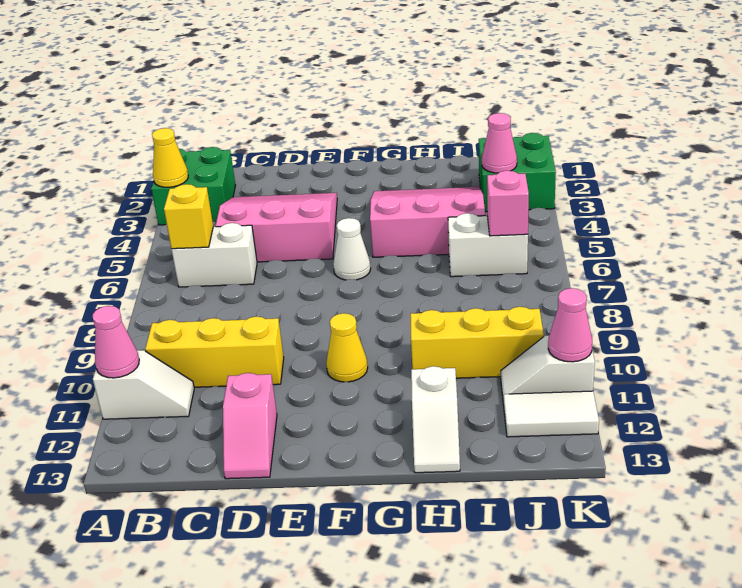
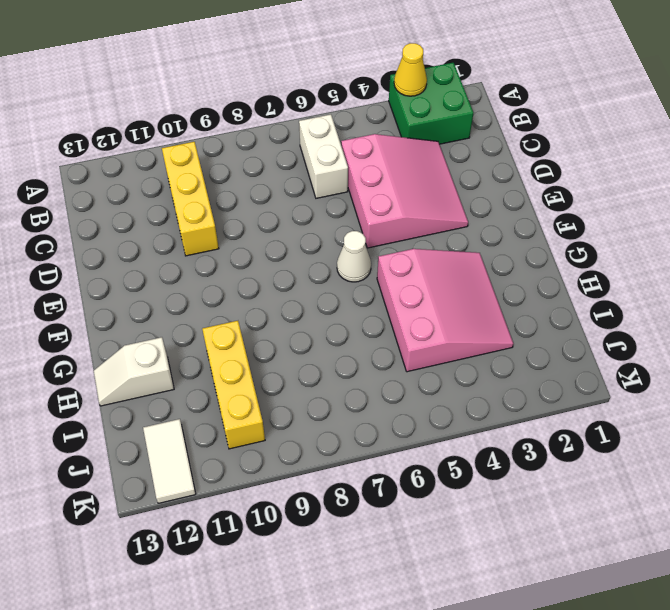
none -> white 1x2 slope [93,350,194,419]
none -> pink 1x2 slope [223,373,277,479]
none -> yellow 1x1 cone [326,313,368,382]

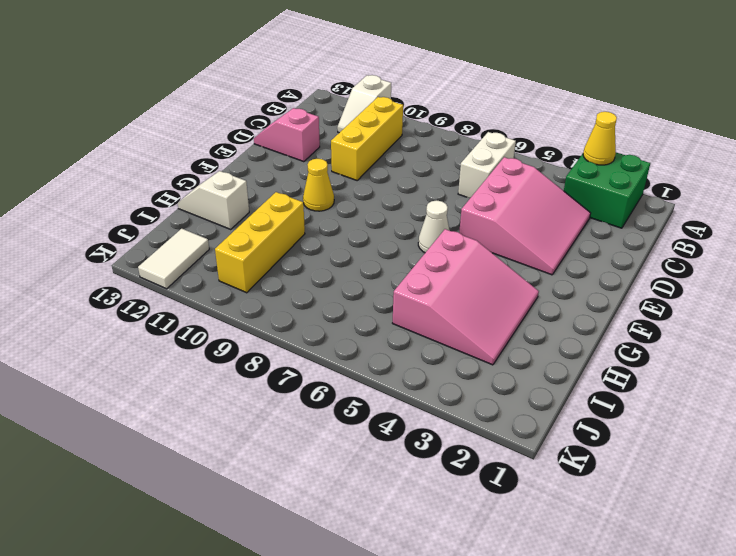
none -> white 1x2 brick [448,213,528,277]
none -> green 2x2 brick [479,133,556,212]
none -> white 1x2 slope [501,336,595,405]

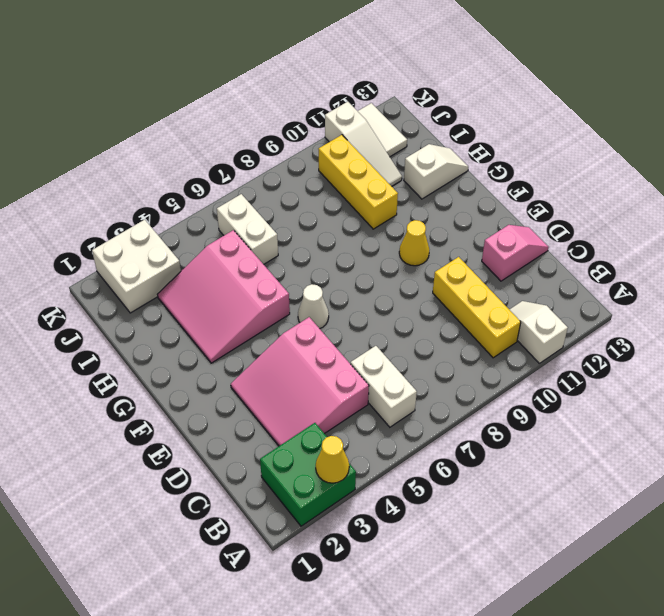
white 1x3 slope [325,102,402,186] -> white 1x2 slope [501,336,595,405]
white 2x2 brick [92,220,181,313] -> green 2x2 brick [479,133,556,212]
none -> pink 1x1 cone [93,306,139,378]
none -> yellow 1x1 brick [164,184,213,249]
none -> pink 1x1 cone [482,113,517,173]

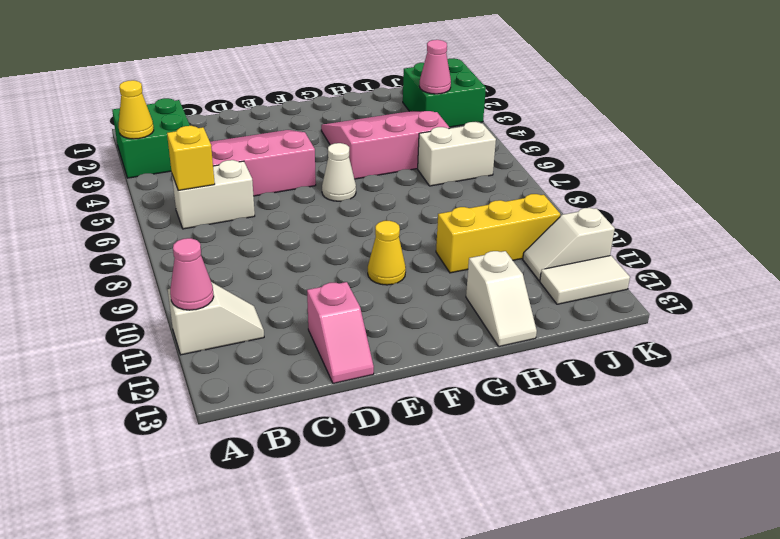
none -> yellow 1x3 brick [145,316,284,387]
none -> pink 1x1 brick [487,171,529,236]
none -> pink 1x1 cone [548,288,592,362]

